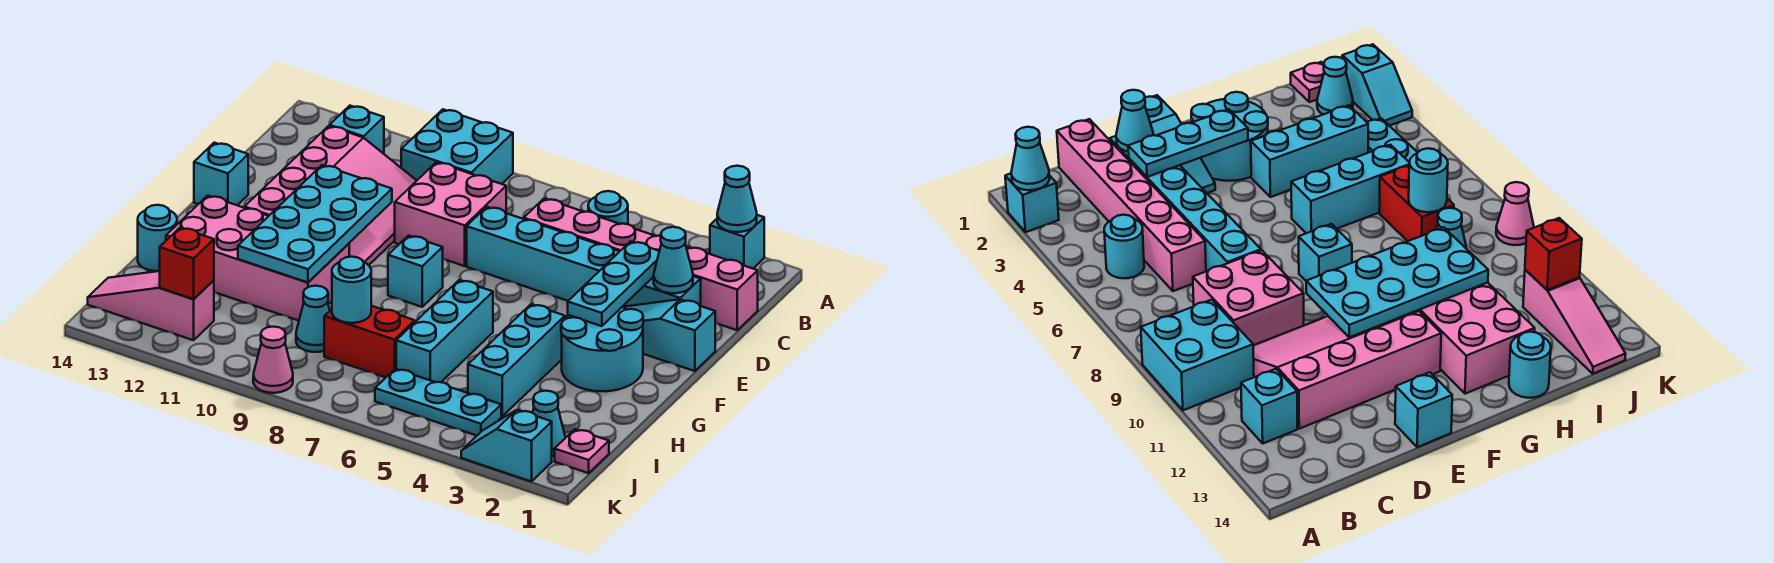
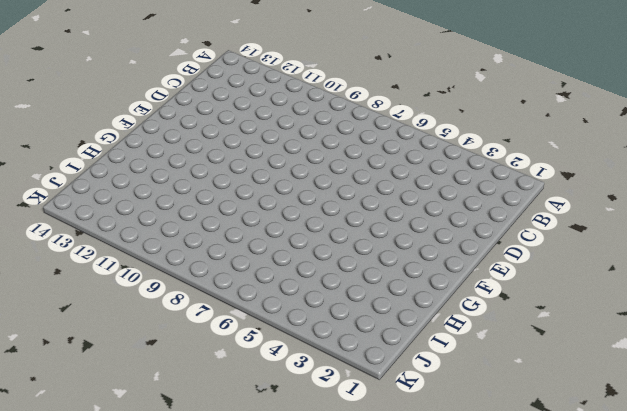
none -> cyan 1x1 brick [710,215,764,268]
none -> cyan 2x2 brick [401,109,513,184]
none -> cyan 1x1 round brick [588,191,628,224]
none -> cyan 1x1 brick [329,106,384,154]

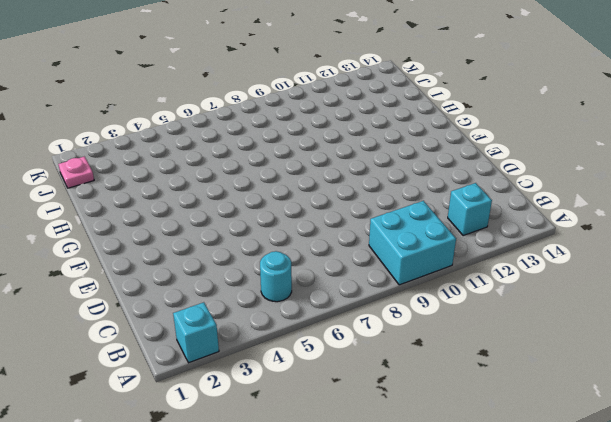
none -> pink 1x6 brick [524,199,758,330]
none -> pink 2x2 brick [395,162,506,266]
none -> pink 3x4 slope [245,126,417,265]
none -> cyan 1x6 brick [467,207,701,307]

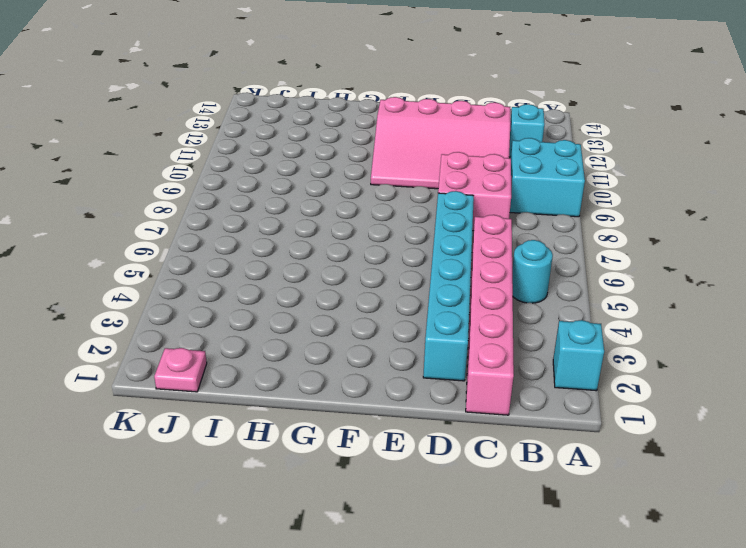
none -> cyan 1x3 slope [623,299,715,371]
none -> cyan 1x1 brick [194,143,248,205]
none -> cyan 2x2 round brick [561,307,643,391]
none -> cyan 1x1 brick [388,236,443,307]

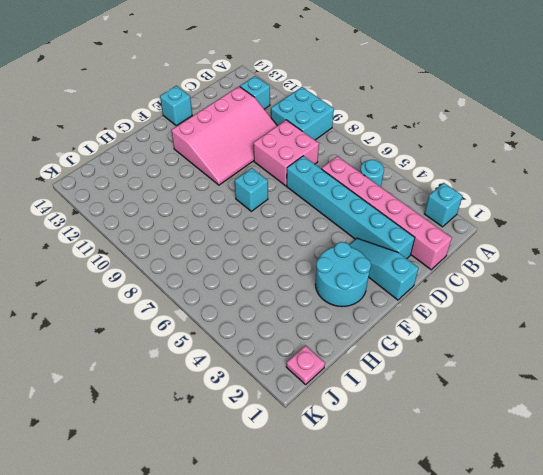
none -> cyan 1x3 brick [468,304,565,416]
none -> cyan 1x3 brick [396,280,493,382]
none -> pink 2x4 brick [166,196,349,321]
none -> cyan 1x1 round brick [138,205,177,271]

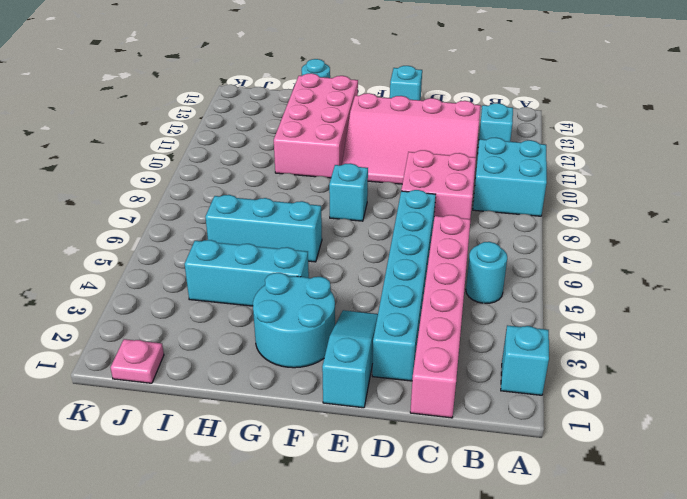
none -> red 1x2 brick [324,306,415,377]
none -> cyan 1x1 cone [296,286,330,352]
none -> cyan 1x1 cone [533,391,566,456]
none -> cyan 1x3 plate [375,369,501,436]

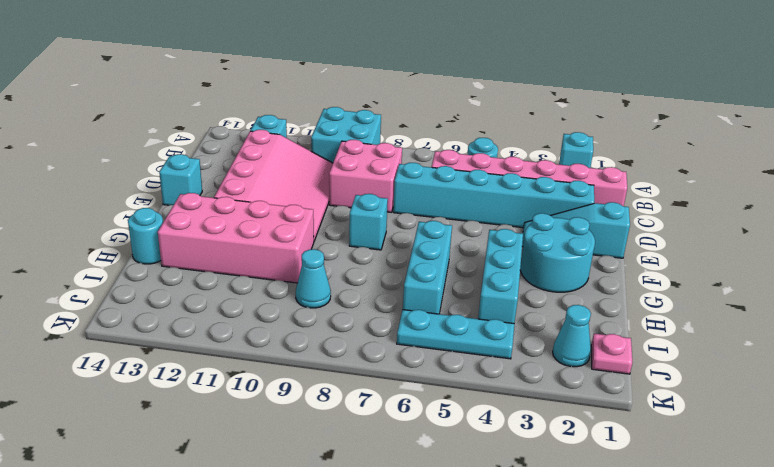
none -> red 1x2 brick [324,306,415,377]
none -> pink 1x3 slope [88,271,214,340]
none -> cyan 1x2 slope [461,410,552,482]
none -> pink 1x1 cone [253,327,293,393]

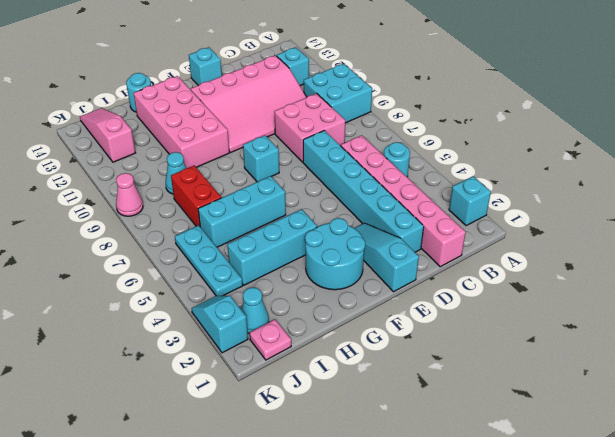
none -> cyan 1x1 cone [717,166,757,232]
none -> cyan 1x1 cone [654,227,693,293]
none -> cyan 1x3 plate [568,241,659,326]
none -> cyan 2x4 plate [238,165,392,282]

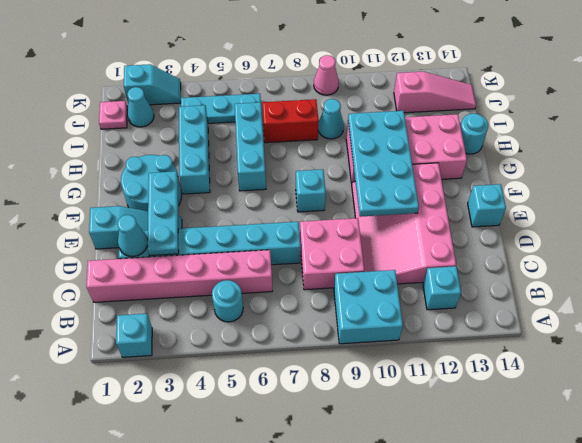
none -> cyan 1x1 cone [717,166,757,232]
none -> cyan 1x1 round brick [332,257,371,323]
none -> red 1x1 brick [160,228,214,299]

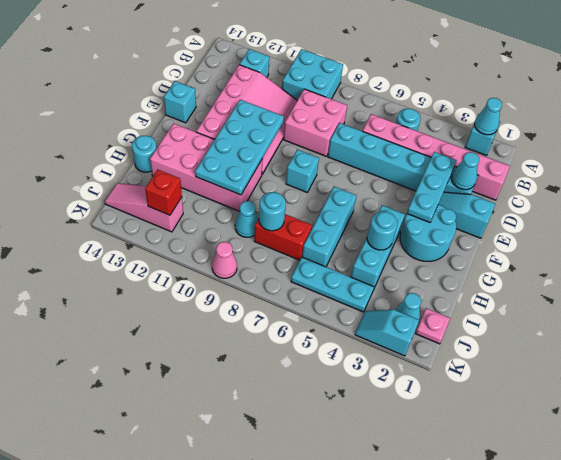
cyan 1x1 round brick [367,211,397,250] -> none

